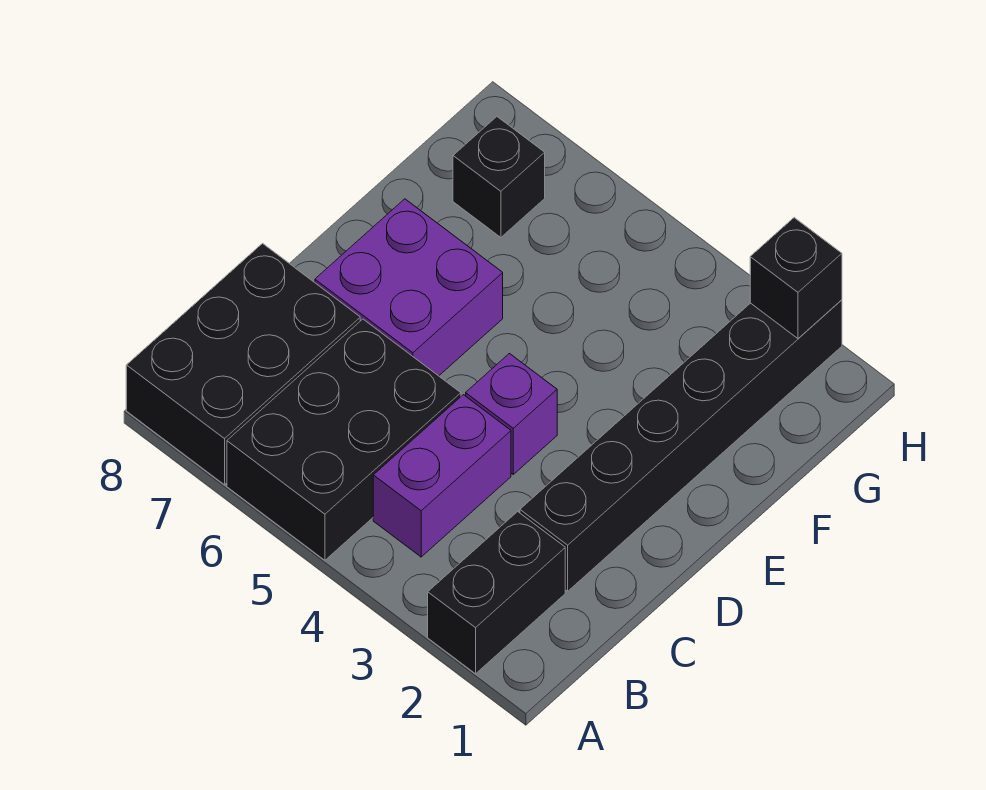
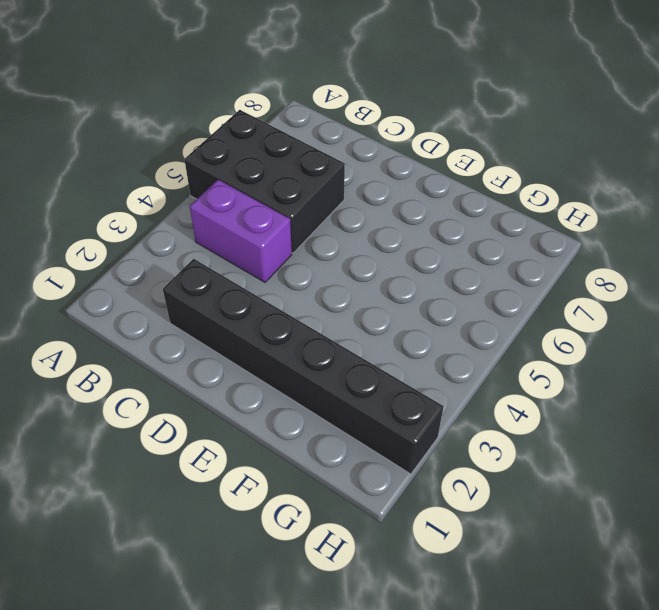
none -> black 1x2 brick [428,512,565,674]
none -> black 2x3 brick [126,244,360,485]

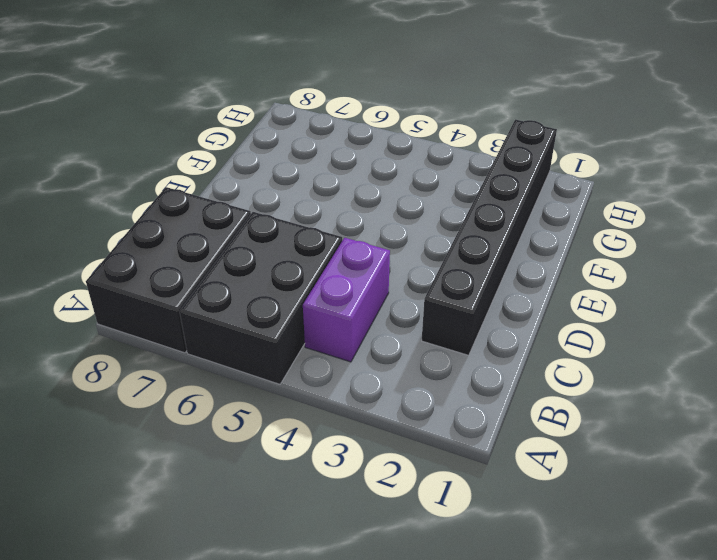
none -> black 1x2 brick [428,512,565,674]
none -> purple 1x1 brick [466,354,557,474]

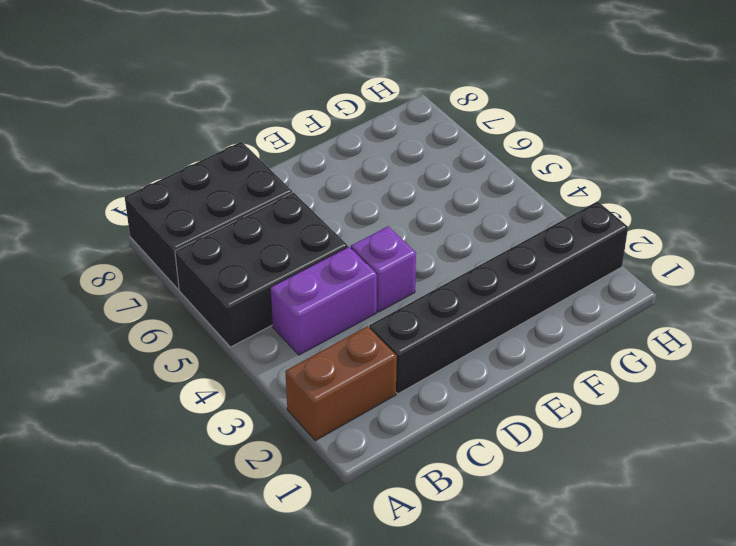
brown 1x2 brick [285,326,397,441] -> black 1x2 brick [428,512,565,674]
none -> purple 2x2 brick [315,199,503,376]
none -> black 1x1 brick [453,117,545,237]

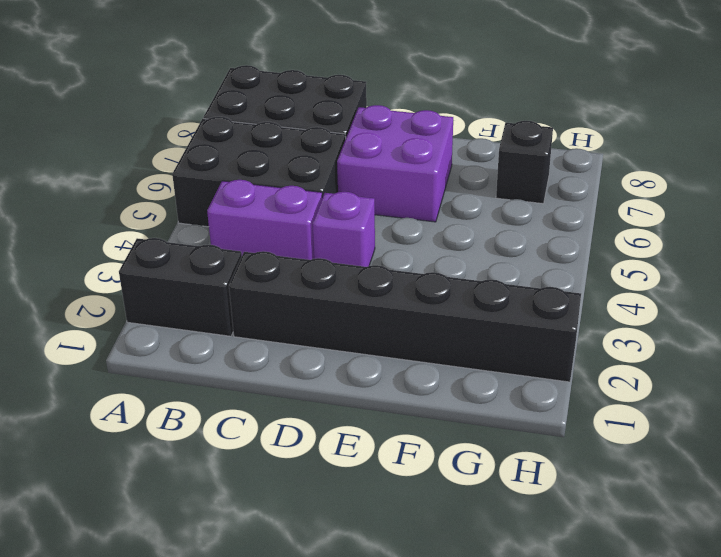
none -> black 1x1 brick [750,218,842,338]

